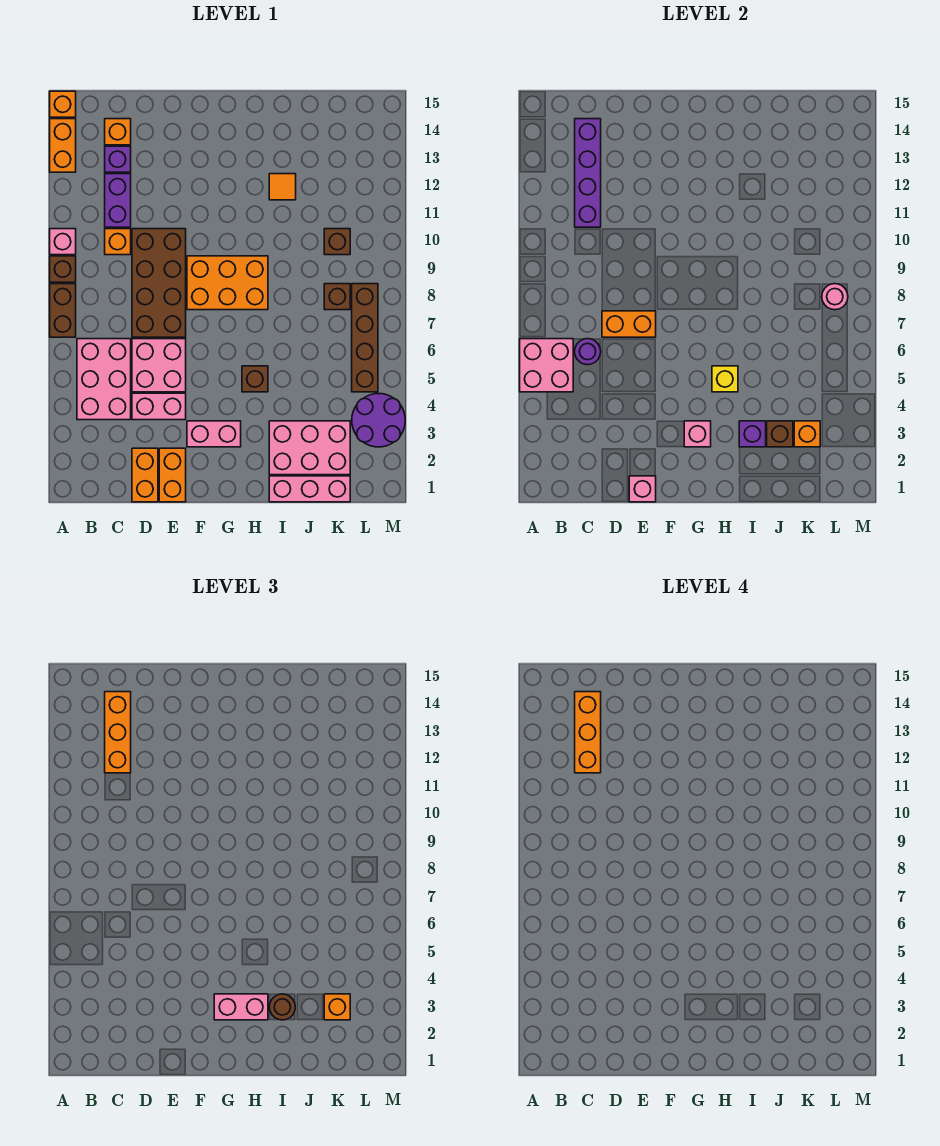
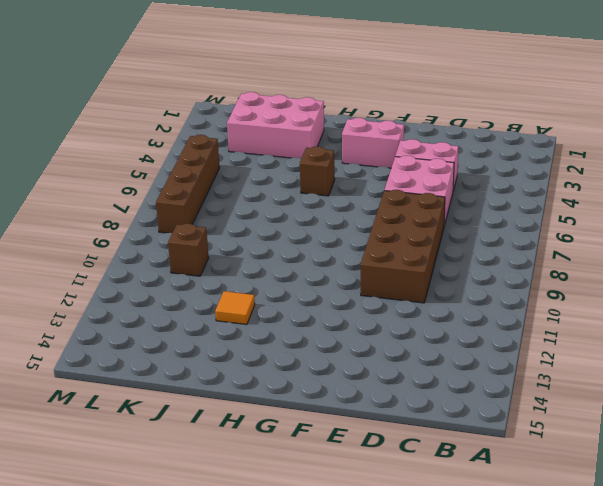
none -> brown 1x2 brick [50,284,76,337]
none -> brown 1x1 brick [50,256,76,282]
none -> pink 1x1 brick [50,229,76,255]
none -> orange 1x2 brick [50,119,76,172]

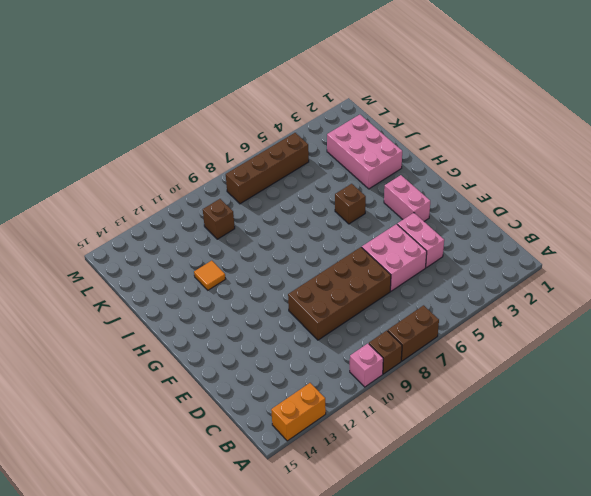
none -> orange 1x1 brick [50,91,76,117]
none -> pink 2x3 brick [77,339,131,420]
none -> orange 1x1 brick [105,229,131,255]
none -> purple 1x2 brick [105,174,131,227]

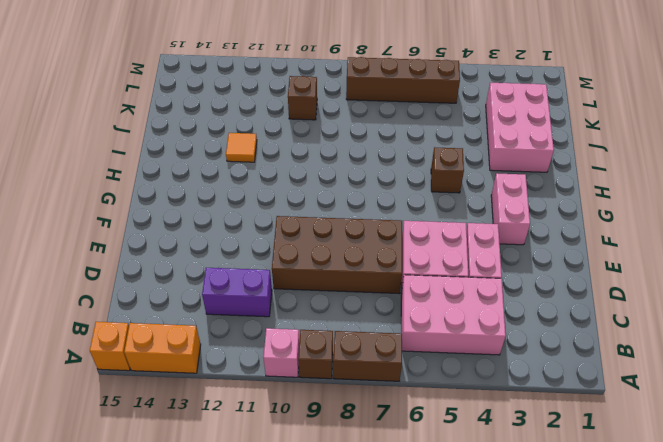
none -> orange 1x1 brick [105,229,131,255]
none -> purple 1x1 brick [105,146,131,172]
none -> orange 1x1 brick [105,119,131,145]
none -> orange 1x2 brick [132,448,158,502]

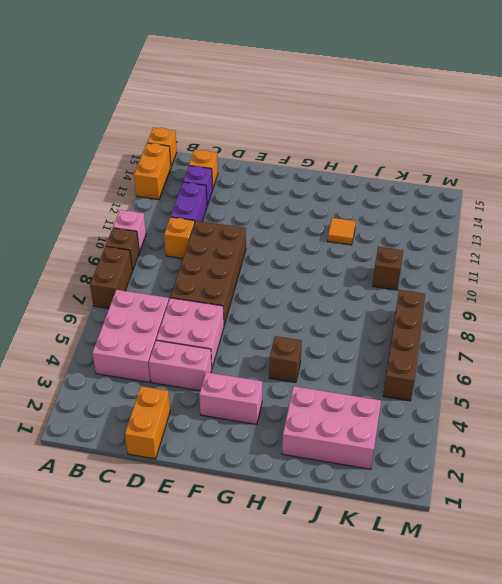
none -> orange 1x2 brick [159,448,186,502]
none -> orange 2x3 brick [187,256,268,310]
none -> pink 1x3 brick [269,476,350,502]
none -> brown 1x1 brick [324,284,350,310]

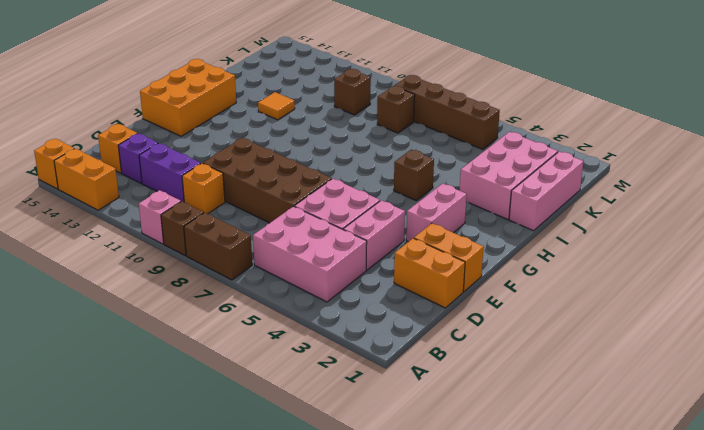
orange 2x3 brick [140,59,236,136] -> orange 2x3 brick moved to [187,256,268,310]
none -> purple 2x2 round brick [352,394,405,447]
none -> pink 2x2 brick [520,339,573,392]
none -> purple 1x1 round brick [575,339,601,365]
none -> purple 1x4 brick [575,119,601,227]

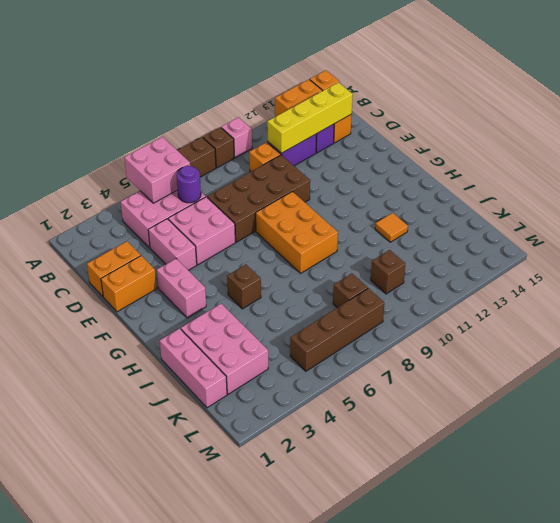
yellow 1x4 brick [267,83,353,153] -> purple 1x4 brick [575,119,601,227]
none -> purple 2x2 round brick [352,394,405,447]
none -> orange 1x2 brick [602,311,656,337]
none -> pink 1x1 brick [629,476,656,502]
none -> pink 1x1 brick [684,421,711,447]

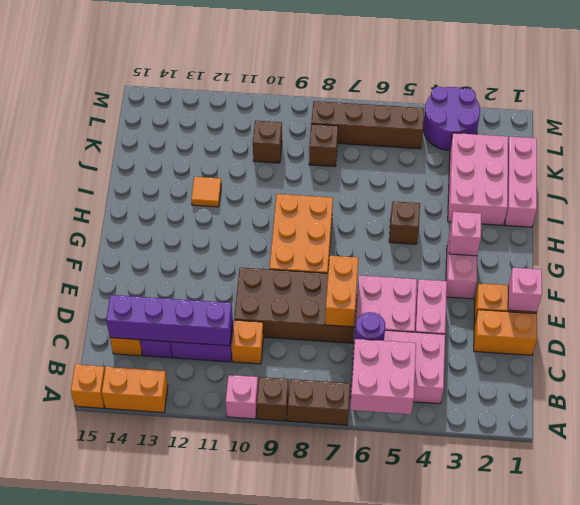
none -> yellow 1x1 brick [712,366,738,392]
none -> purple 1x1 brick [739,421,766,447]
none -> brown 1x1 brick [767,421,793,447]
none -> orange 1x1 brick [794,421,820,447]

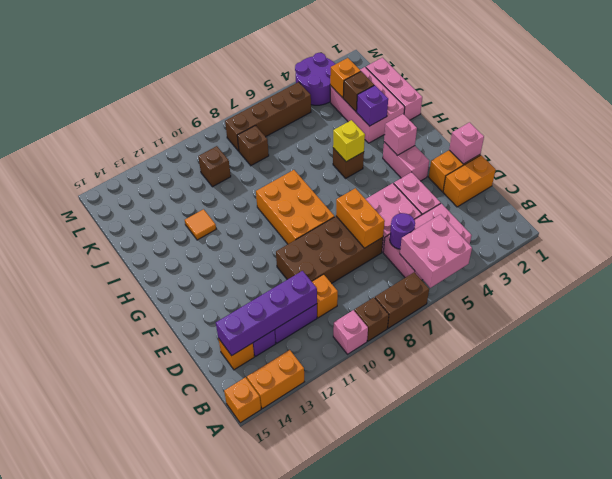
none -> pink 1x1 round brick [822,284,848,310]
none -> orange 1x3 brick [105,692,131,773]
none -> pink 1x2 brick [214,994,268,1020]
none -> brown 1x1 round brick [269,994,295,1020]

